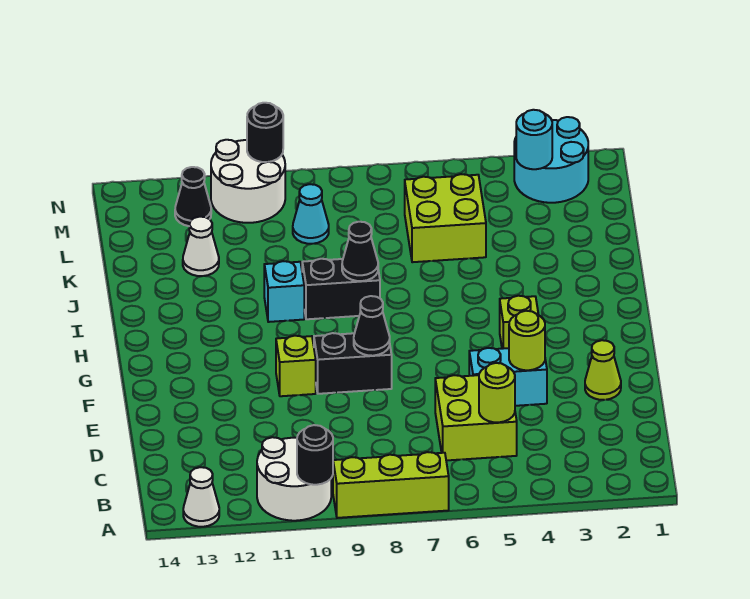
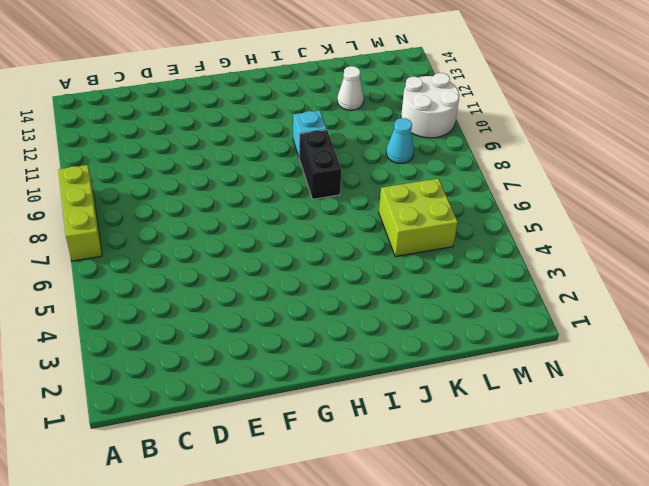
none -> white 2x2 round brick [257,437,331,521]
none -> white 1x1 cone [183,467,219,527]
none -> lime 2x2 brick [435,375,517,461]

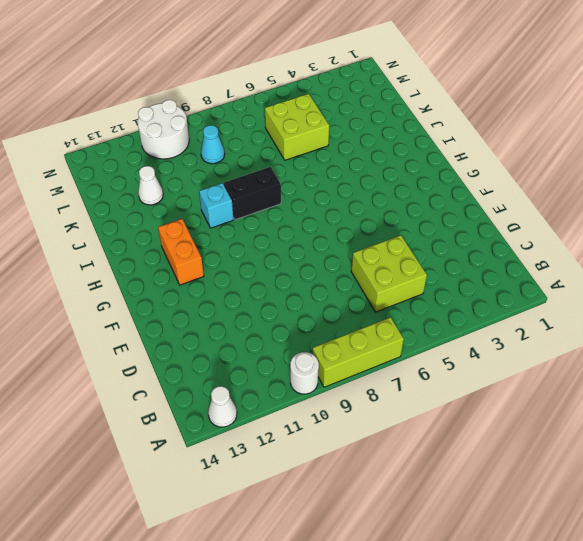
white 1x1 round brick [290,352,319,394] -> white 2x2 round brick [257,437,331,521]
orange 1x2 brick [158,219,204,285] -> none
none -> lime 1x1 cone [585,340,621,400]
none -> cyan 1x2 brick [469,348,547,406]
none -> black 1x2 brick [314,333,392,394]

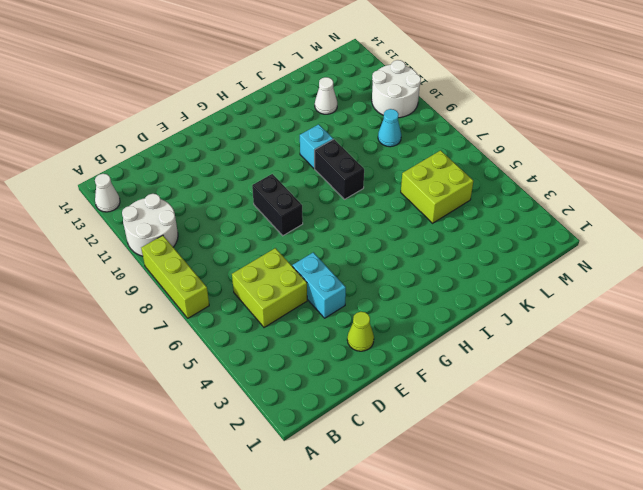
none -> lime 1x1 brick [276,336,316,396]
none -> lime 1x1 brick [500,296,538,349]
none -> cyan 2x2 round brick [514,117,588,203]

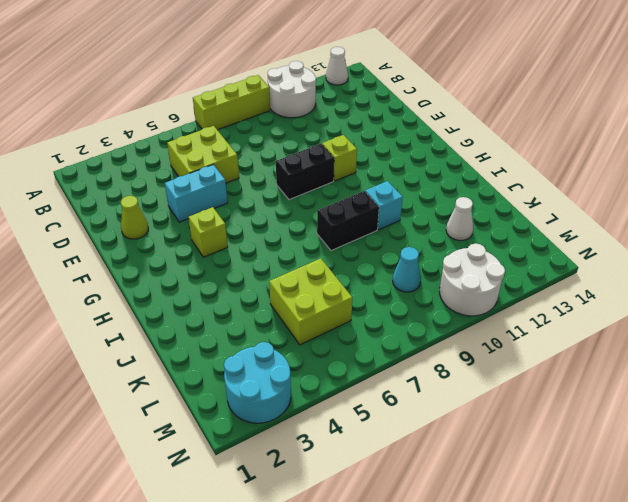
none -> black 1x1 cone [175,167,211,226]
none -> black 1x1 round brick [297,425,333,485]
none -> lime 1x1 round brick [479,363,515,422]

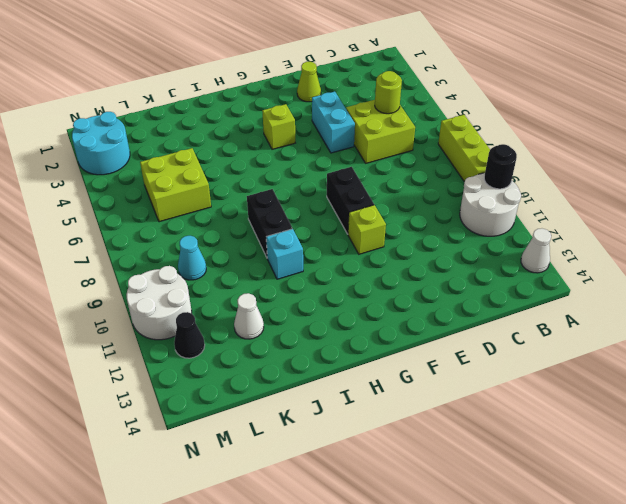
none -> lime 1x1 round brick [509,311,545,370]
none -> black 1x1 cone [354,296,390,356]
none -> black 1x1 cone [342,222,378,281]

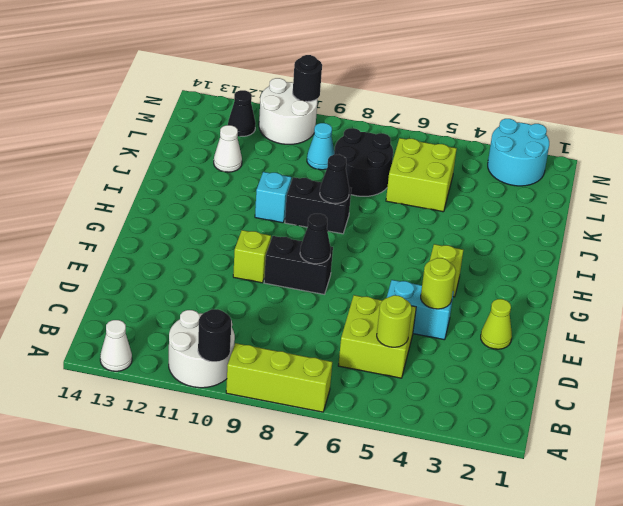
black 2x2 round brick [334,128,393,196] -> none
none -> cyan 1x1 round brick [516,110,552,169]

